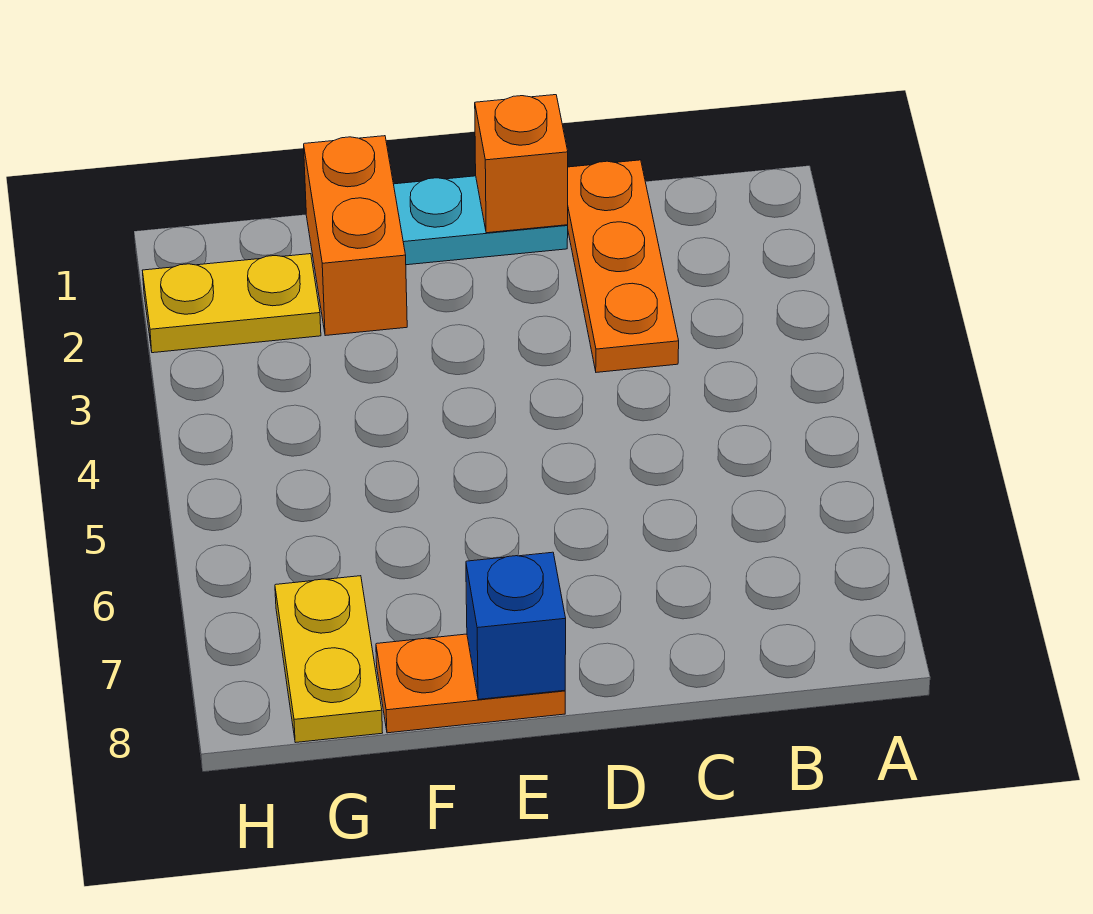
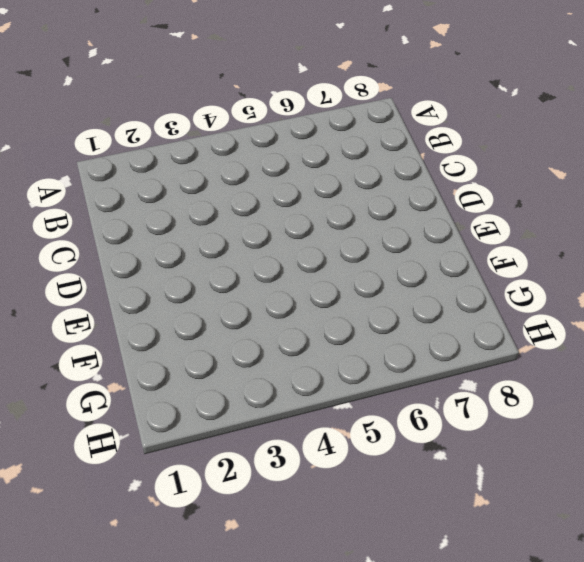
none -> orange 1x3 plate [567,160,679,372]
none -> cyan 1x2 plate [394,176,568,265]

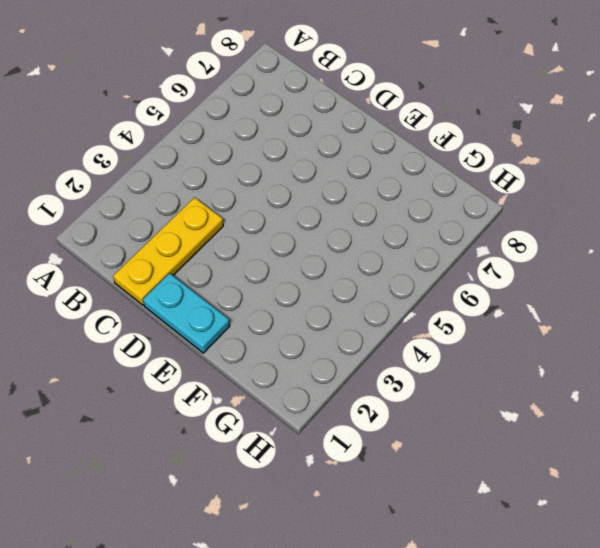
yellow 1x3 plate [113,197,223,305] -> orange 1x3 plate [567,160,679,372]
none -> orange 1x2 plate [376,634,565,733]
none -> orange 1x2 brick [304,136,407,336]

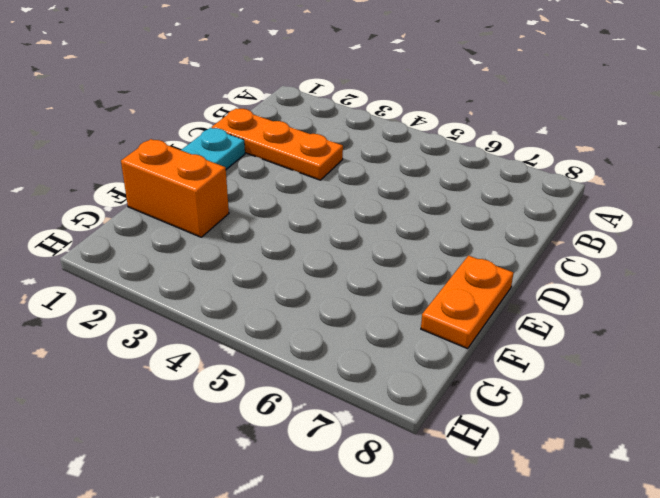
none -> yellow 1x2 plate [142,254,321,353]
none -> yellow 1x2 plate [275,576,383,743]

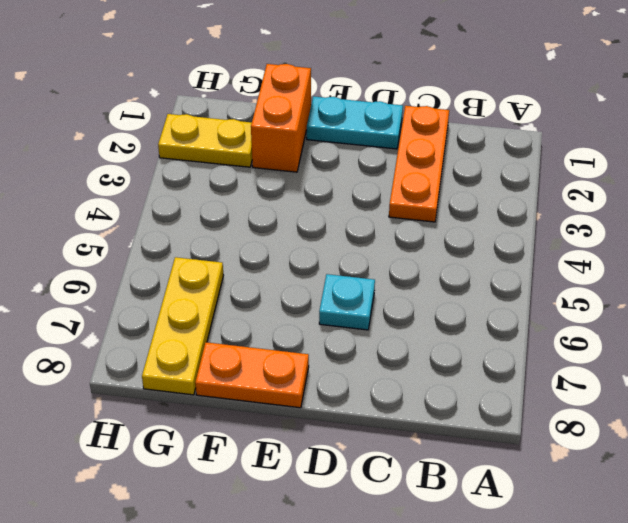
cyan 1x1 plate [319,274,375,330] -> none
yellow 1x3 plate [142,257,223,395] -> yellow 1x2 plate [275,576,383,743]
none -> orange 1x1 brick [475,95,568,233]
none -> blue 1x1 brick [466,552,566,699]

